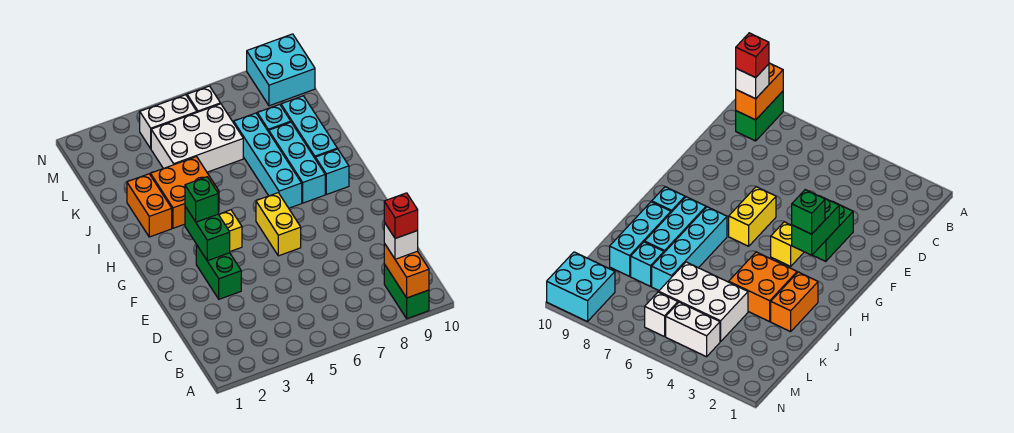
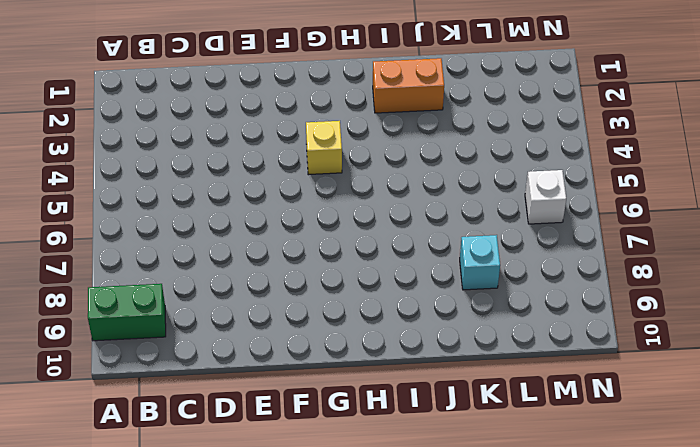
none -> green 1x2 brick [196,245,241,299]
none -> yellow 1x2 brick [256,193,301,256]
none -> cyan 1x4 brick [234,113,302,208]

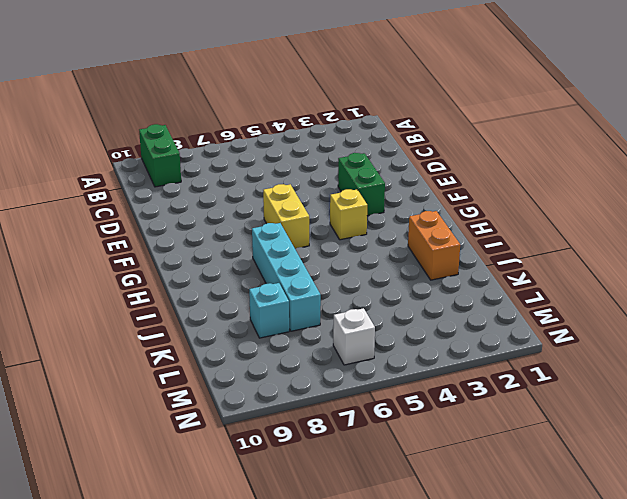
none -> cyan 1x3 brick [269,122,325,203]
none -> cyan 1x1 brick [315,149,349,195]
none -> orange 2x2 brick [151,157,219,228]

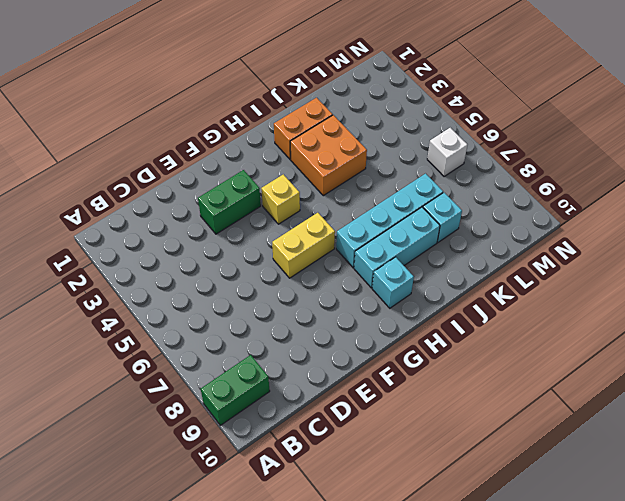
none -> cyan 1x3 brick [281,96,337,158]
none -> white 2x3 brick [151,104,243,172]
none -> white 1x2 brick [140,95,197,149]

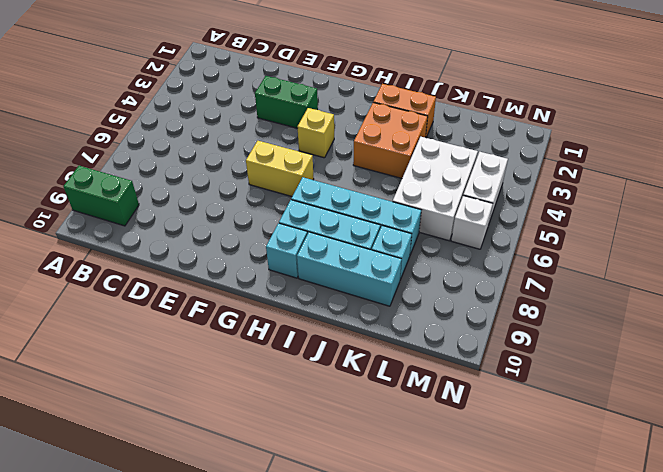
none -> cyan 2x2 brick [247,34,315,106]
none -> orange 1x2 brick [384,243,429,298]
none -> green 1x2 brick [185,207,230,261]

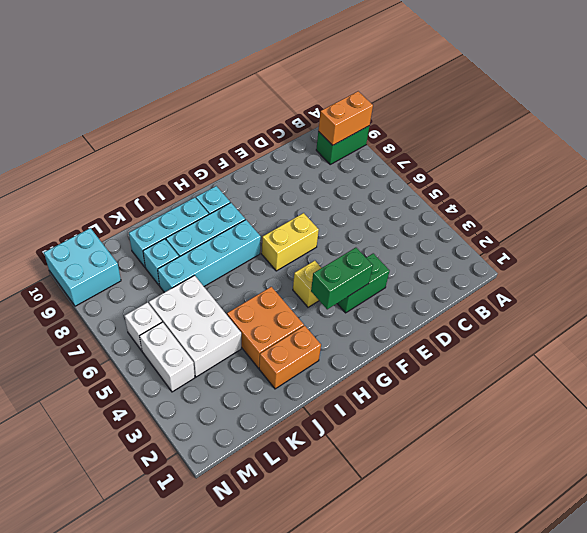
none -> white 1x1 brick [384,223,418,259]
none -> green 1x1 brick [185,177,218,222]
none -> red 1x1 brick [384,193,418,239]

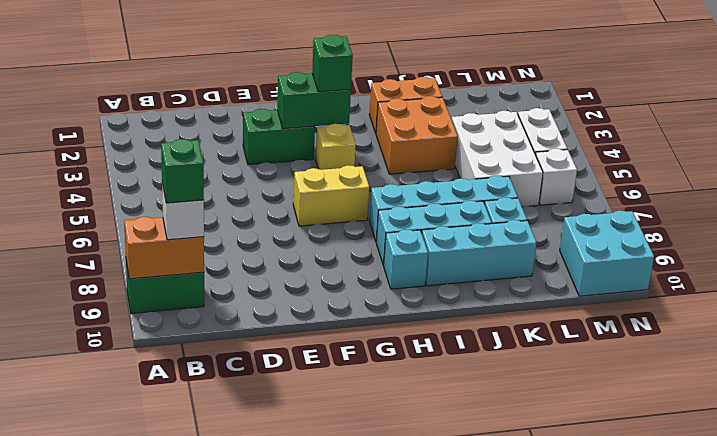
green 1x1 brick [161,139,204,203] -> red 1x1 brick [384,193,418,239]

